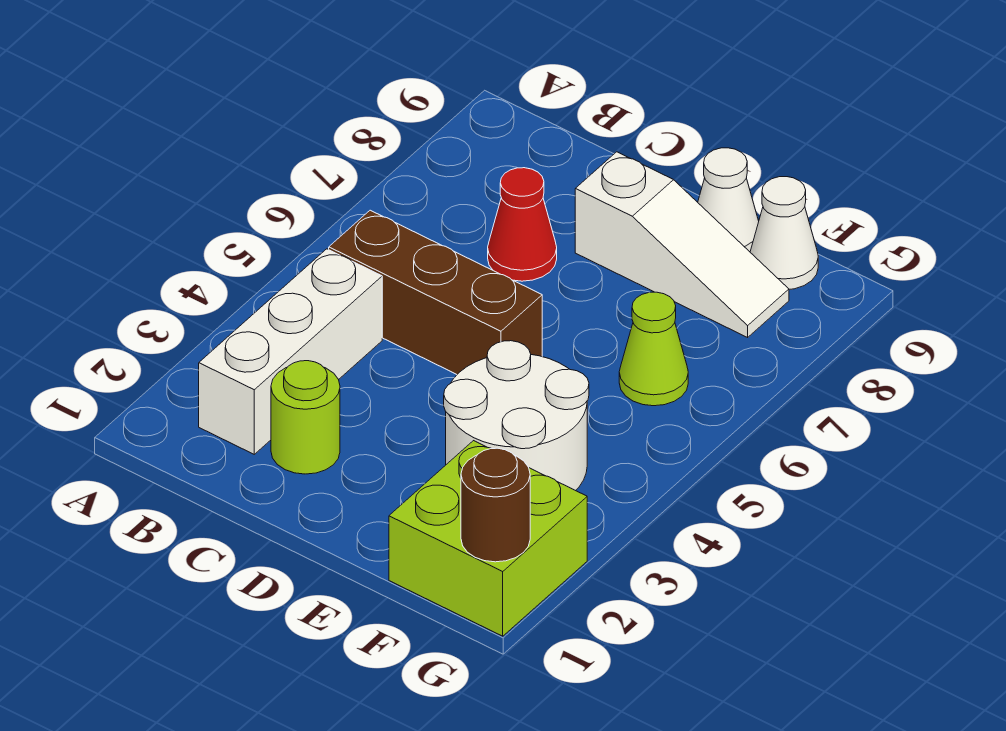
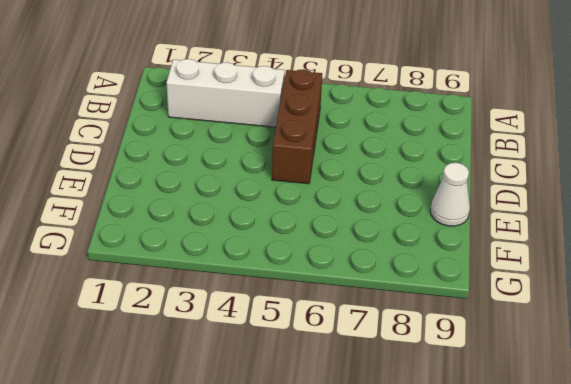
none -> lime 1x1 round brick [271,361,340,474]
none -> red 1x1 cone [488,168,557,281]

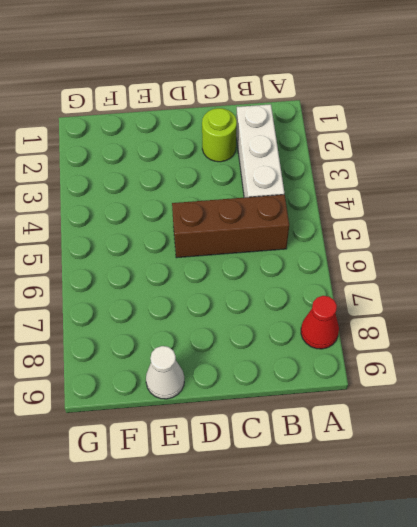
red 1x1 cone [301,296,339,349] -> red 1x1 cone moved to [488,168,557,281]
none -> white 1x3 slope [575,152,789,337]
none -> white 2x2 round brick [444,341,589,491]

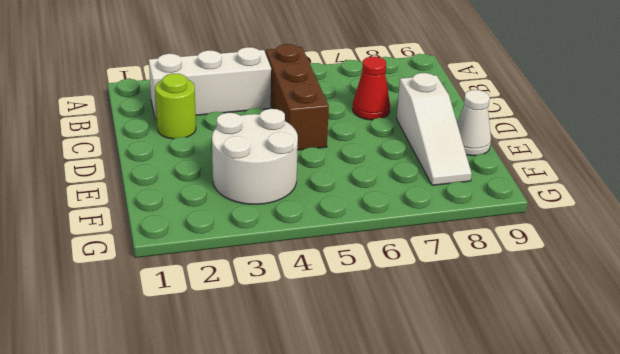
none -> lime 2x2 brick [389,441,587,636]
none -> lime 1x1 cone [619,292,688,406]

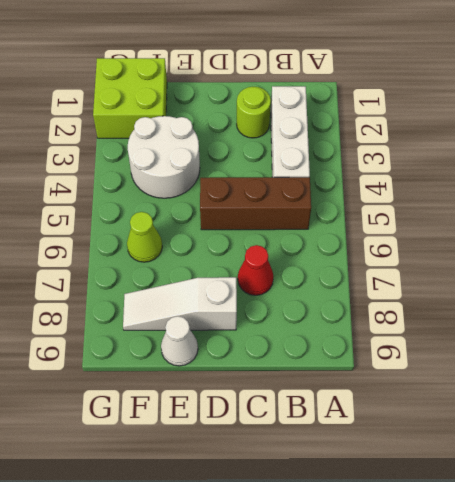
none -> white 1x1 cone [750,177,818,289]
none -> brown 1x1 round brick [461,448,530,562]

